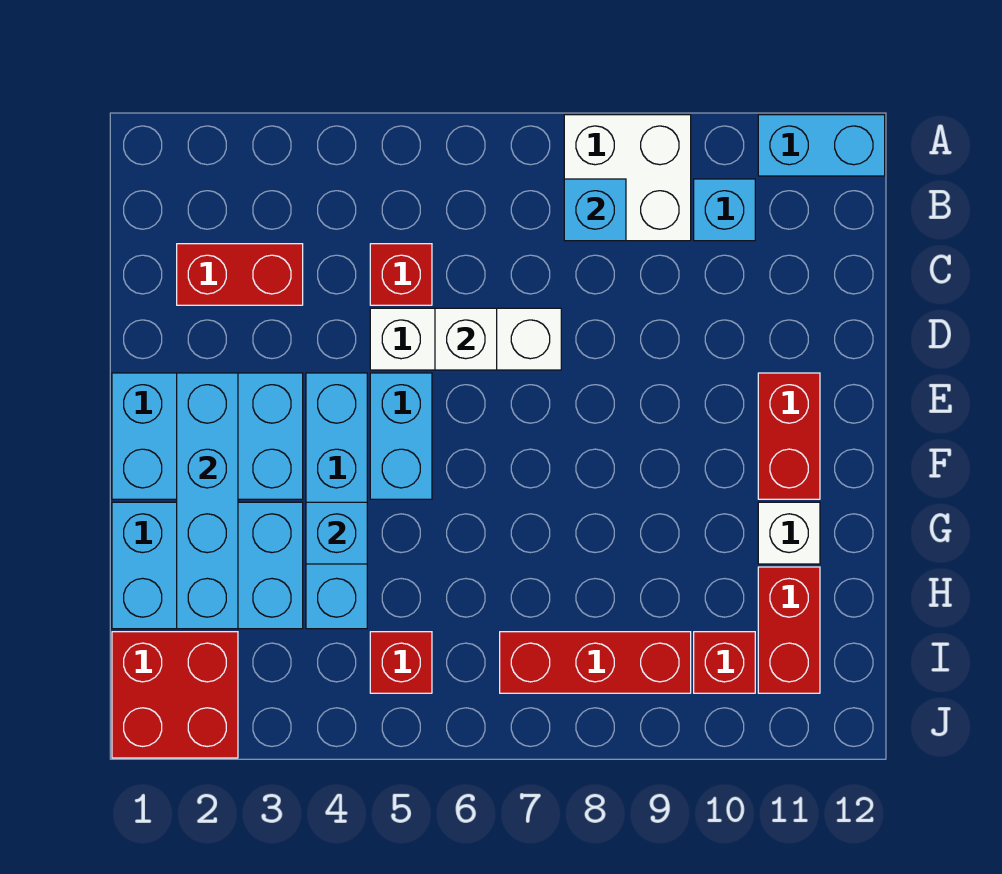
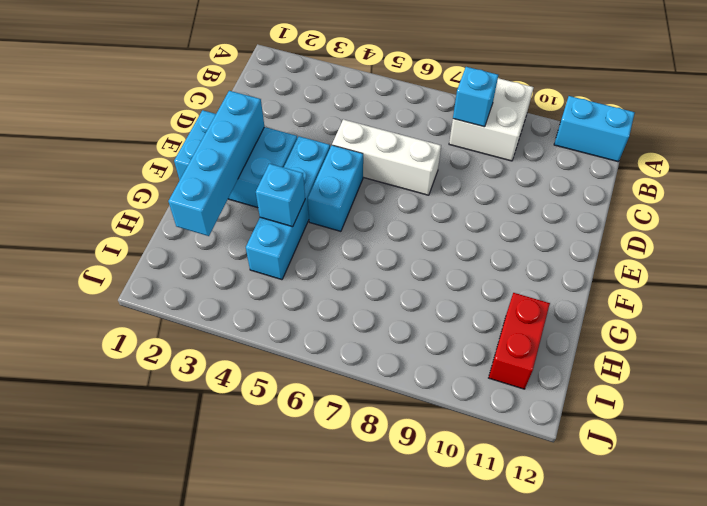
none -> cyan 1x1 brick [694,179,755,241]
none -> red 1x2 brick [177,244,303,305]
none -> red 1x1 brick [370,244,432,305]

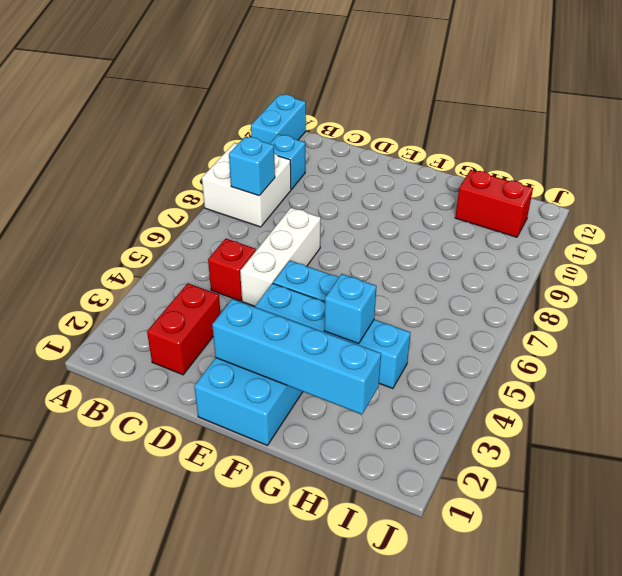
none -> red 1x2 brick [758,373,820,499]
none -> cyan 2x3 brick [112,502,303,629]
none -> white 1x1 brick [758,502,820,564]

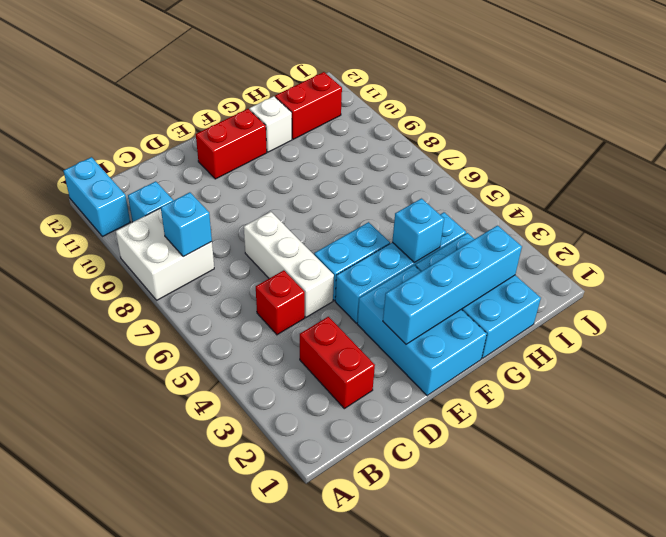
none -> red 2x2 brick [112,632,238,758]
none -> red 1x1 brick [370,632,432,693]
none -> red 1x3 brick [500,632,691,693]

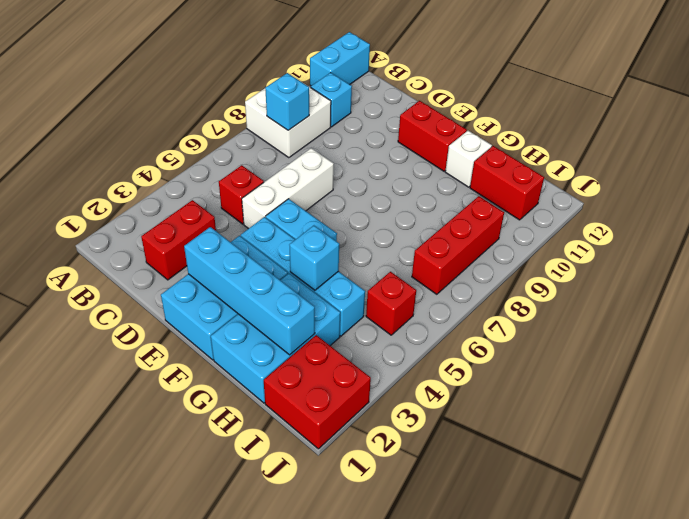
none -> red 1x1 brick [694,632,755,693]
none -> white 1x1 brick [435,308,497,370]

